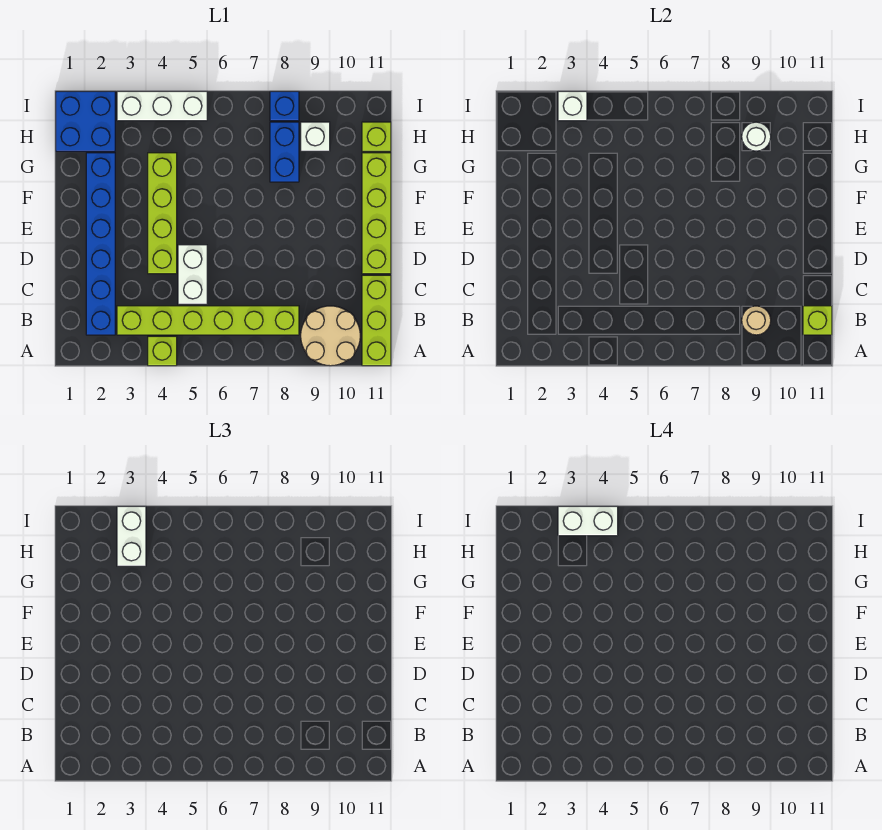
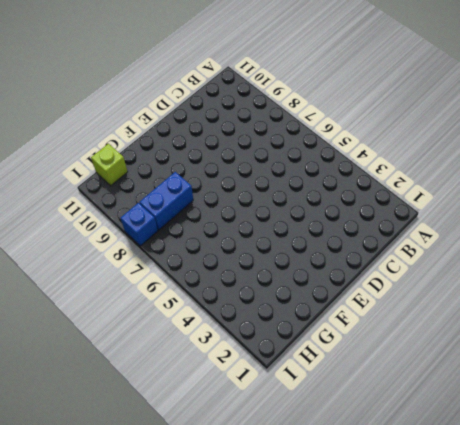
none -> lime 1x1 brick [148,336,177,366]
none -> tan 2x2 round brick [301,306,360,366]
none -> lime 1x3 brick [362,275,391,366]

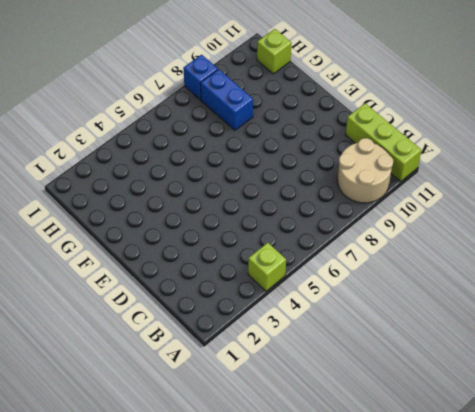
none -> blue 1x6 brick [86,153,115,335]
none -> lime 1x6 brick [117,306,299,335]
none -> white 1x2 brick [178,245,207,304]

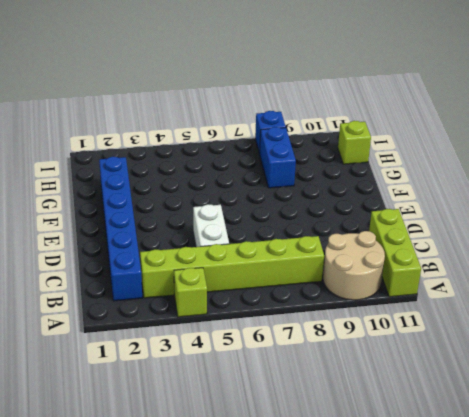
none -> lime 1x4 brick [148,153,177,274]
none -> lime 1x4 brick [362,153,391,274]
none -> blue 2x2 brick [56,91,115,151]

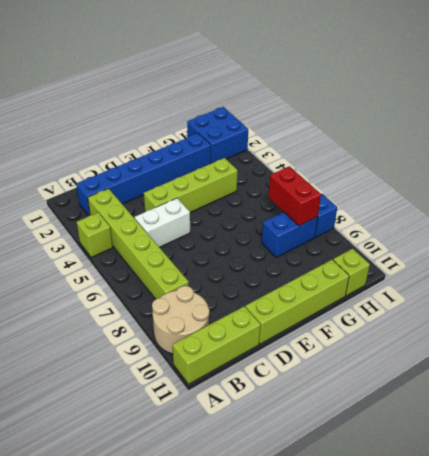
red 1x2 brick [268,166,321,226] -> none
none -> white 1x1 brick [301,122,330,151]
none -> white 1x3 brick [117,91,207,121]
none -> tan 1x1 round brick [742,306,771,335]

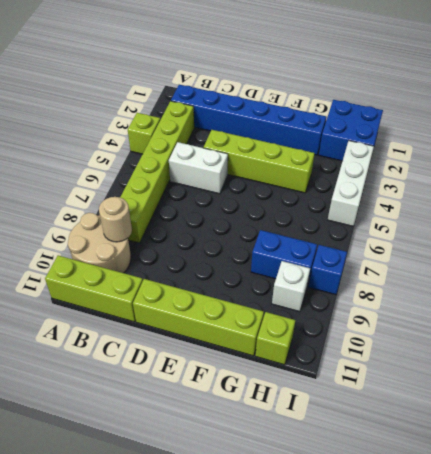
none -> lime 1x1 brick [803,306,832,335]
none -> white 1x1 round brick [742,122,771,151]
none -> white 1x1 brick [558,91,587,121]

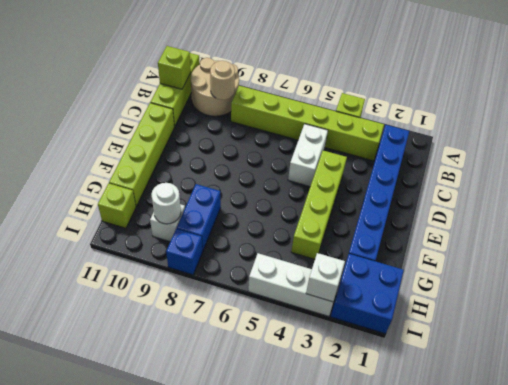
none -> white 1x2 brick [117,506,146,566]
none -> white 1x2 brick [558,506,618,536]

